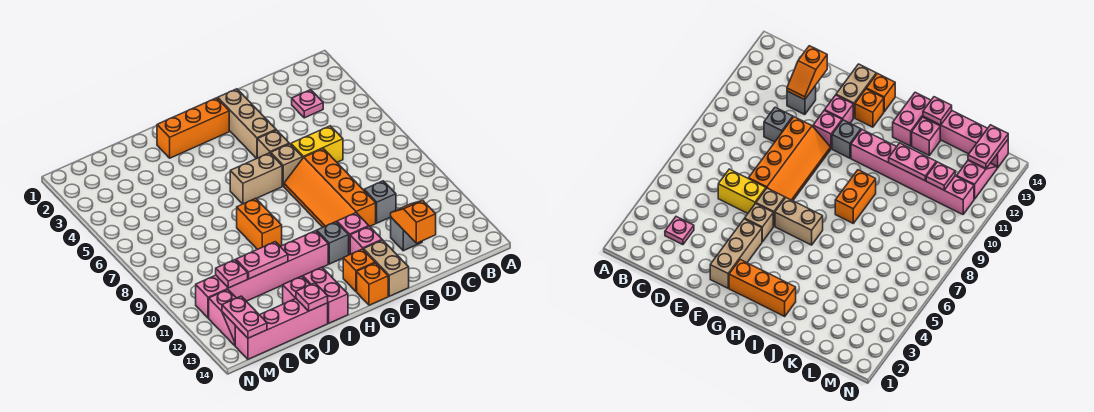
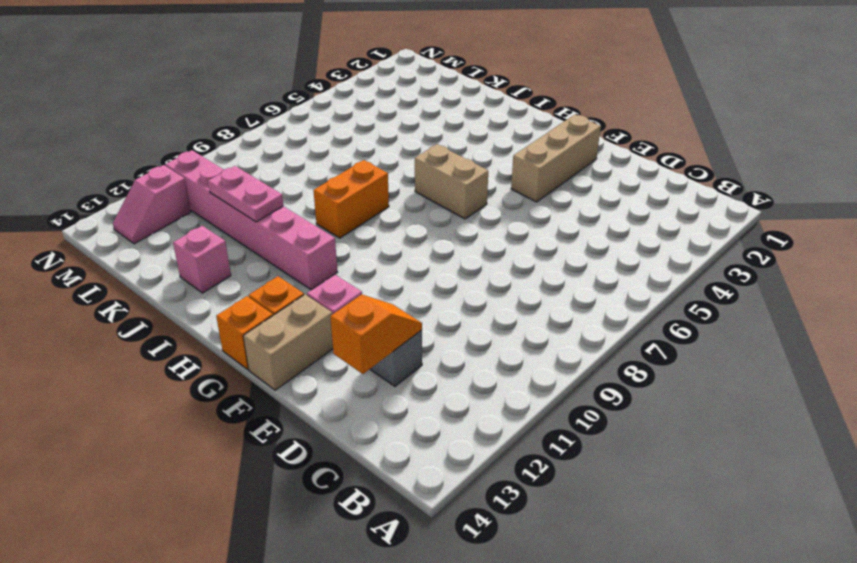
none -> pink 1x1 plate [292,90,323,118]
none -> yellow 1x2 brick [291,126,343,162]
none -> grey 1x1 brick [364,181,396,223]

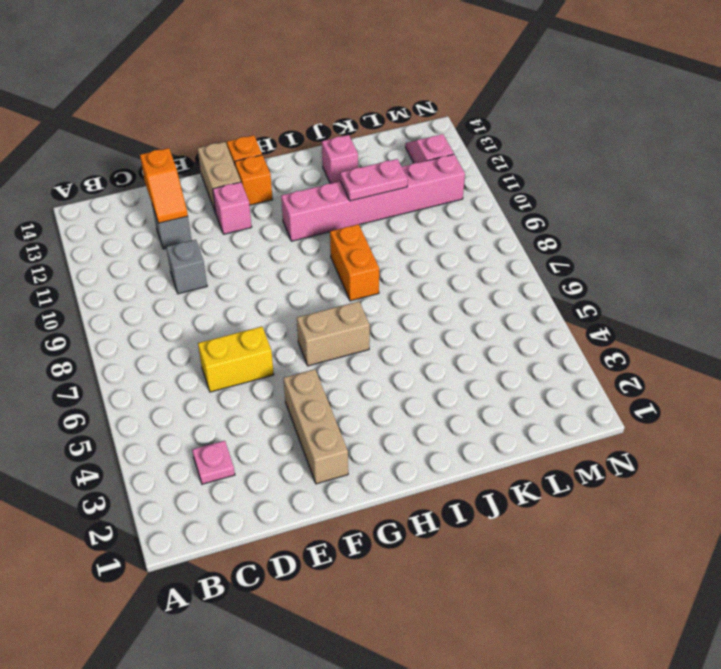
none -> orange 2x4 slope [284,149,376,227]
none -> tan 1x1 brick [257,130,289,158]
none -> tan 1x1 brick [271,144,303,186]

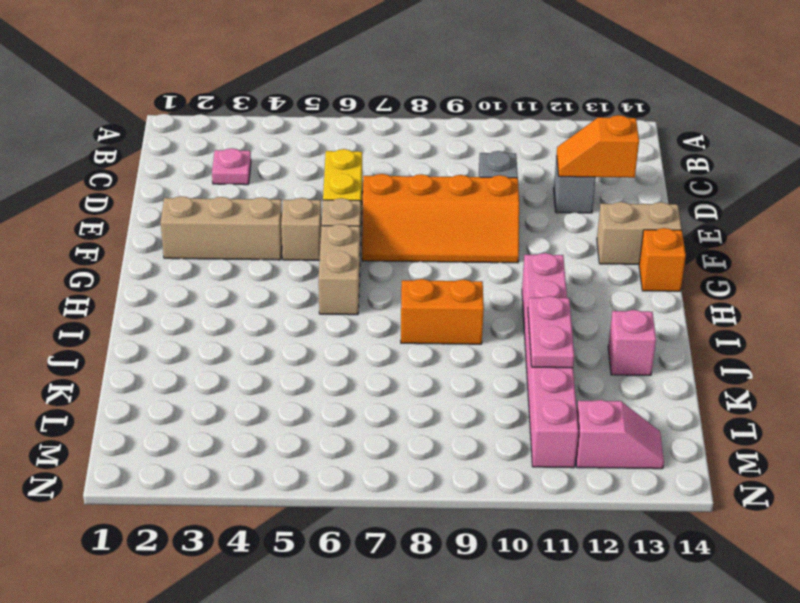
none -> pink 1x1 brick [337,213,369,255]
none -> pink 1x1 brick [350,226,382,254]
none -> orange 1x3 brick [157,98,229,158]

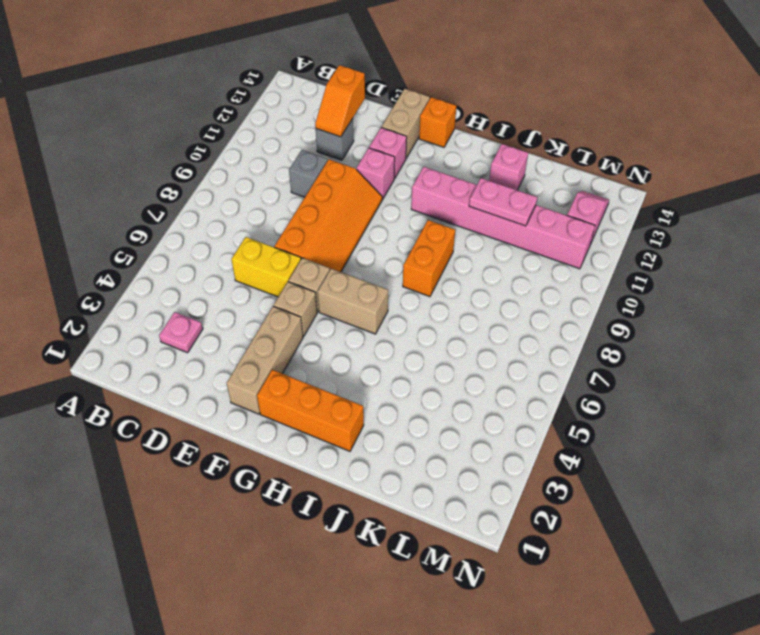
none -> grey 1x1 brick [317,222,349,264]
none -> orange 1x1 brick [343,249,375,291]
none -> pink 1x2 brick [303,267,348,323]

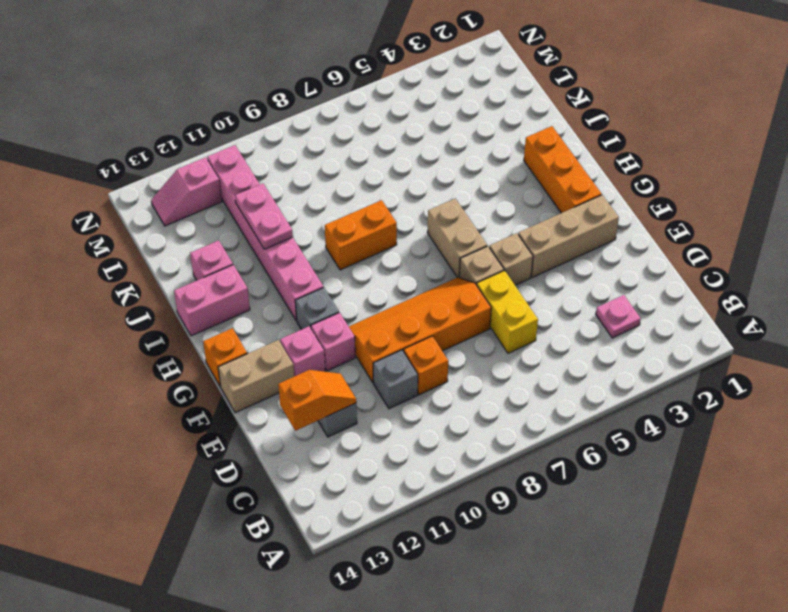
orange 1x1 brick [404,336,448,395] -> orange 1x1 brick moved to [343,249,375,291]
none -> pink 1x4 brick [235,298,328,359]
none -> pink 1x1 plate [296,283,328,311]
none -> pink 1x1 plate [216,260,248,288]

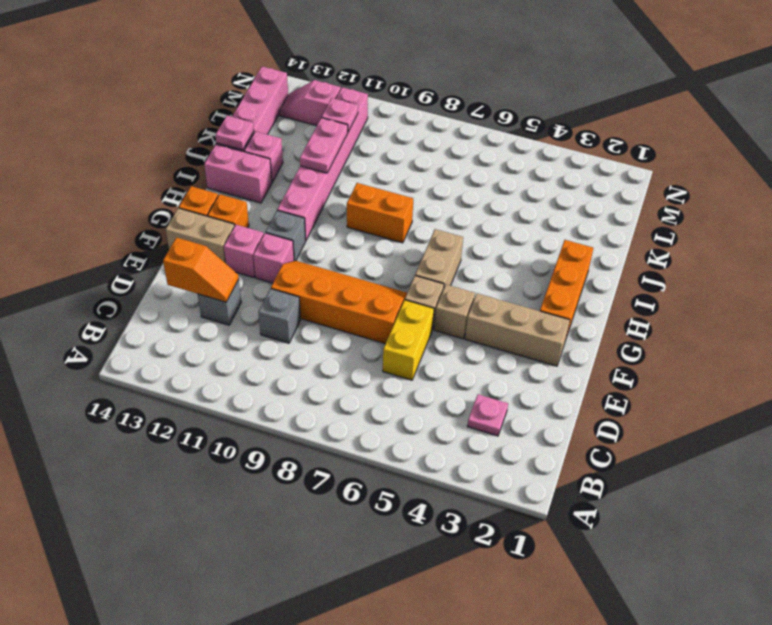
none -> pink 1x2 plate [222,296,267,338]

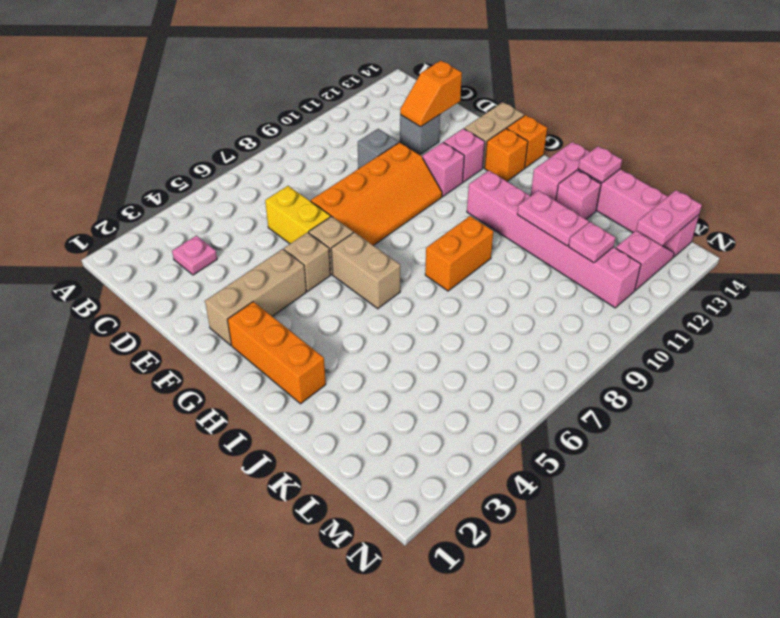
none -> grey 1x1 brick [317,222,349,264]

